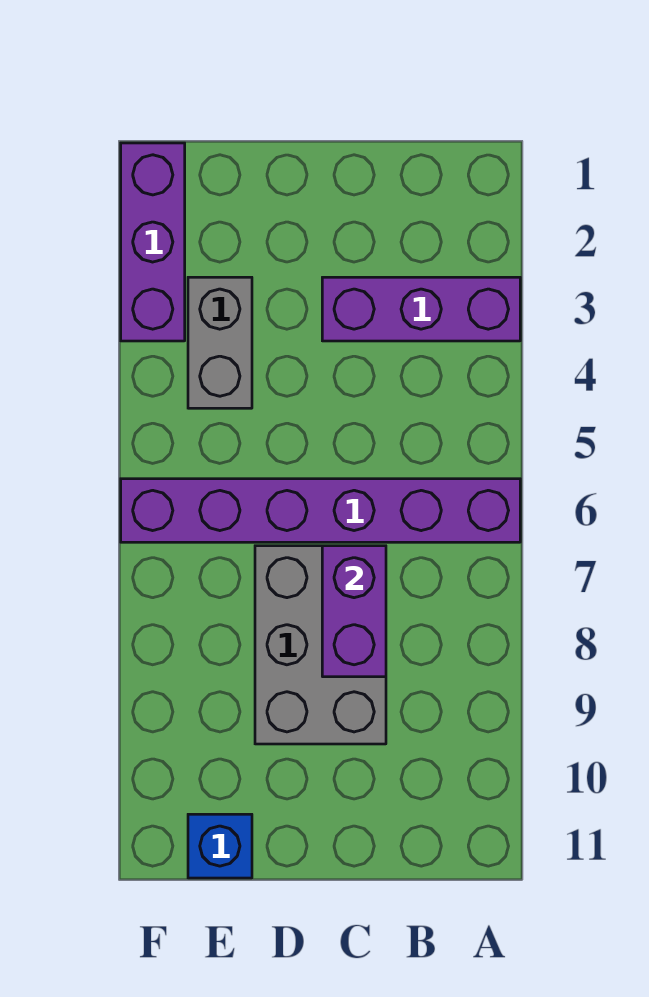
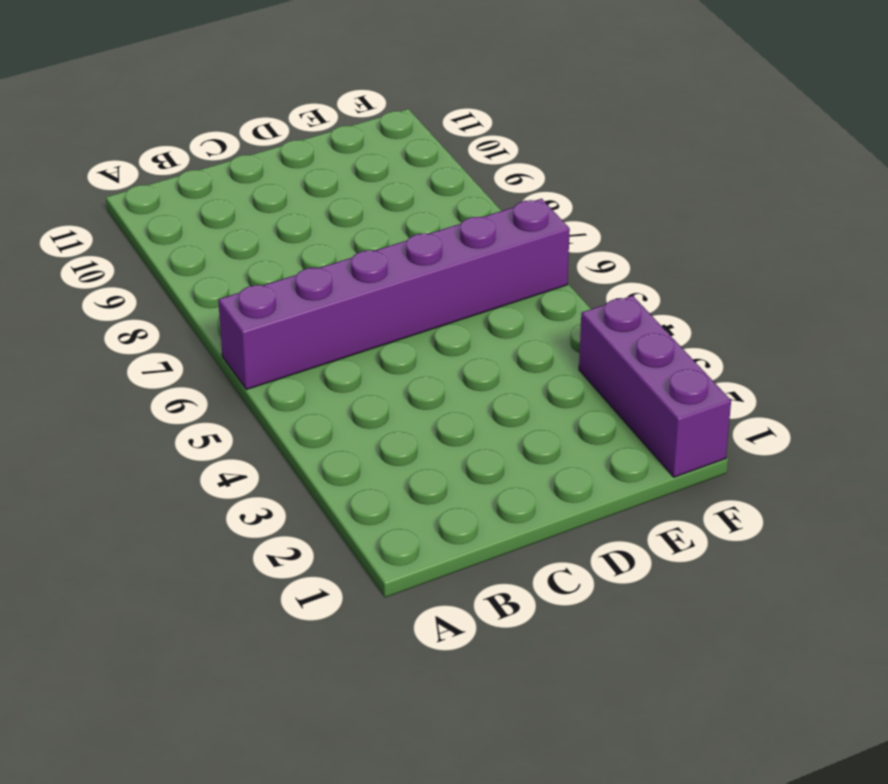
none -> purple 1x3 brick [322,277,520,341]
none -> grey 2x3 brick [255,546,386,744]

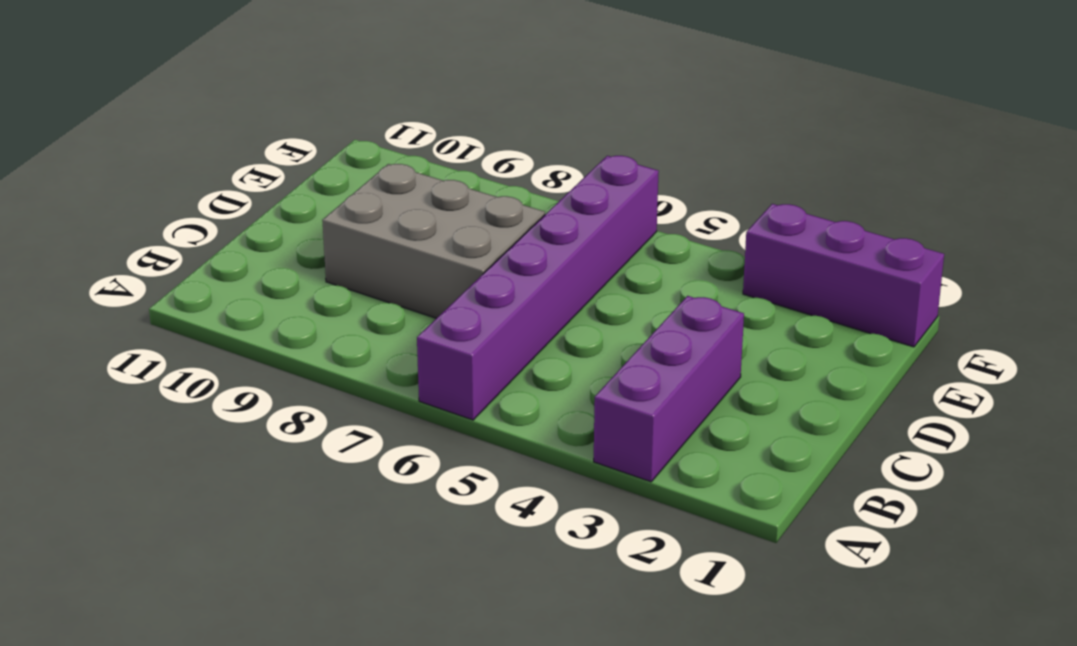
none -> grey 1x2 brick [188,277,252,408]
none -> blue 1x1 brick [188,814,252,878]

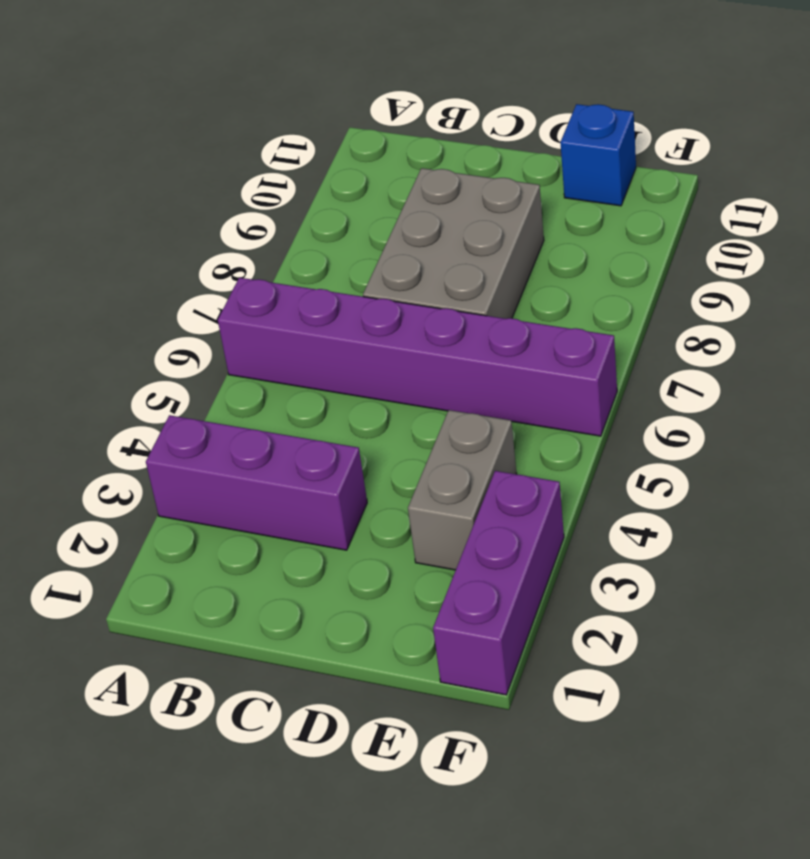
none -> purple 1x2 brick [322,546,386,677]

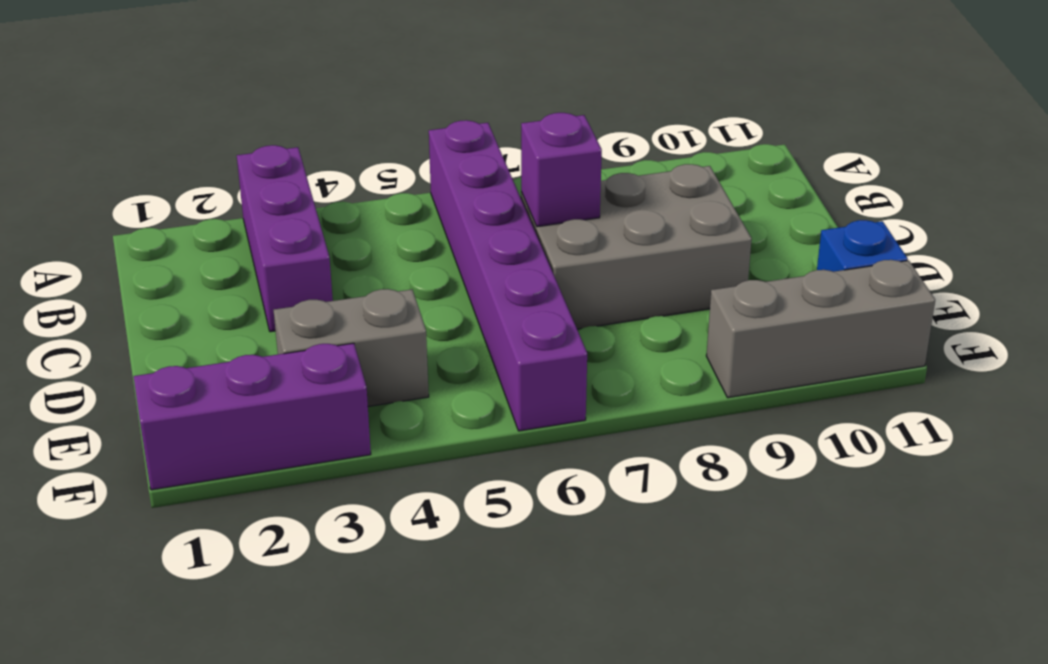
purple 1x1 brick [521,113,602,227] -> purple 1x2 brick [322,546,386,677]
grey 1x3 brick [706,260,935,398] -> none

